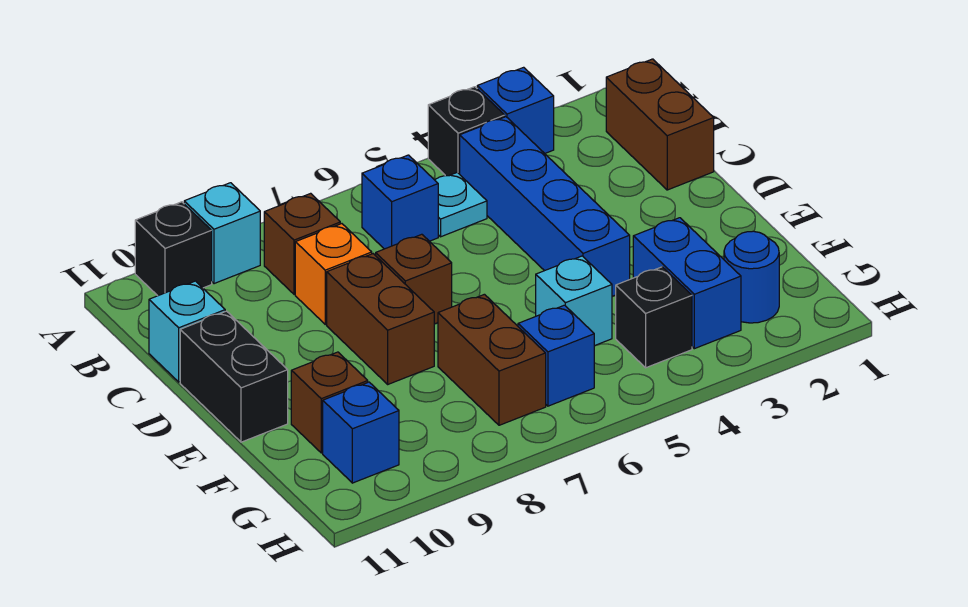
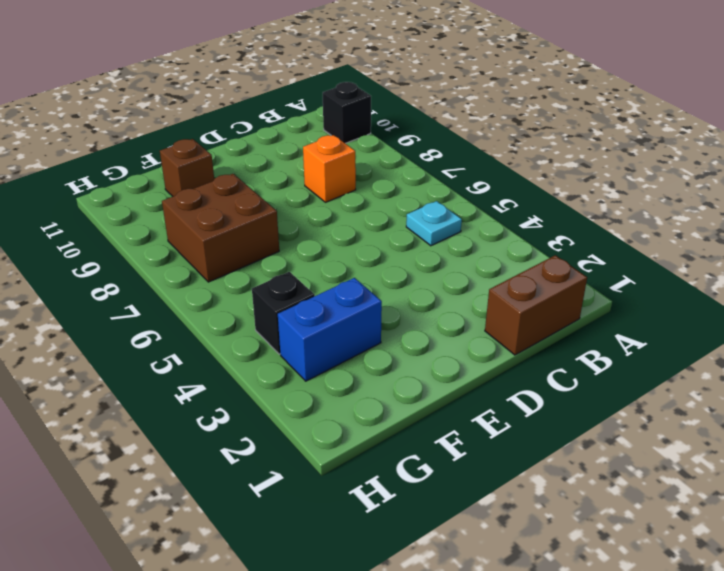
brown 2x2 brick [162,174,279,282] -> brown 1x2 brick [438,294,546,425]
none -> blue 1x1 brick [477,67,554,153]
none -> black 1x1 brick [428,87,505,176]
none -> cyan 1x1 brick [184,183,260,284]

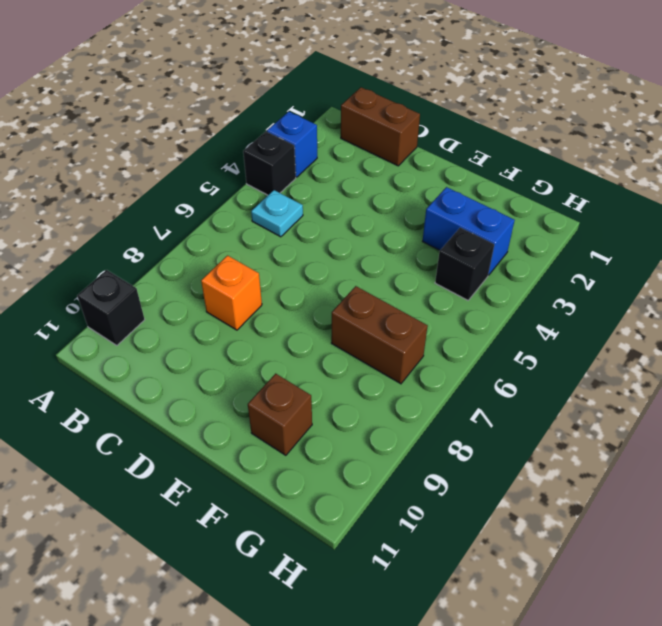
none -> cyan 1x1 brick [184,183,260,284]
none -> blue 1x4 brick [460,117,630,296]
none -> blue 1x1 brick [362,155,438,249]

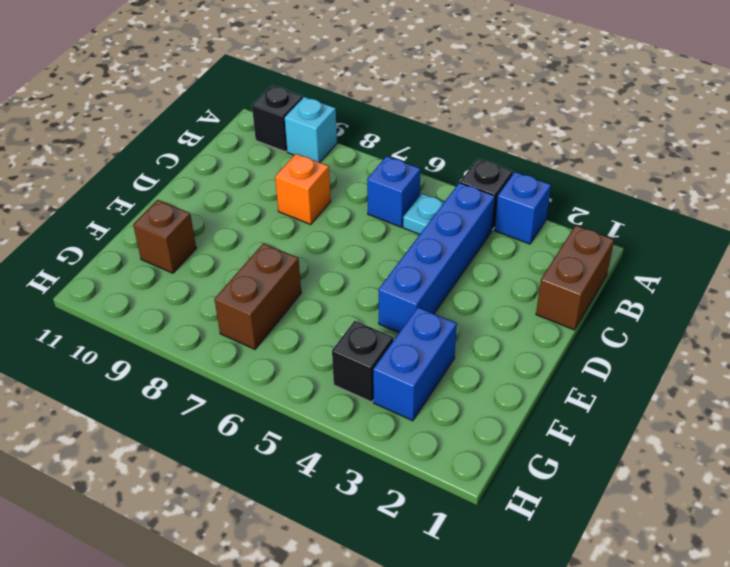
none -> brown 1x1 brick [264,193,340,294]
none -> cyan 1x1 brick [149,281,225,382]
none -> brown 1x1 brick [376,234,452,324]

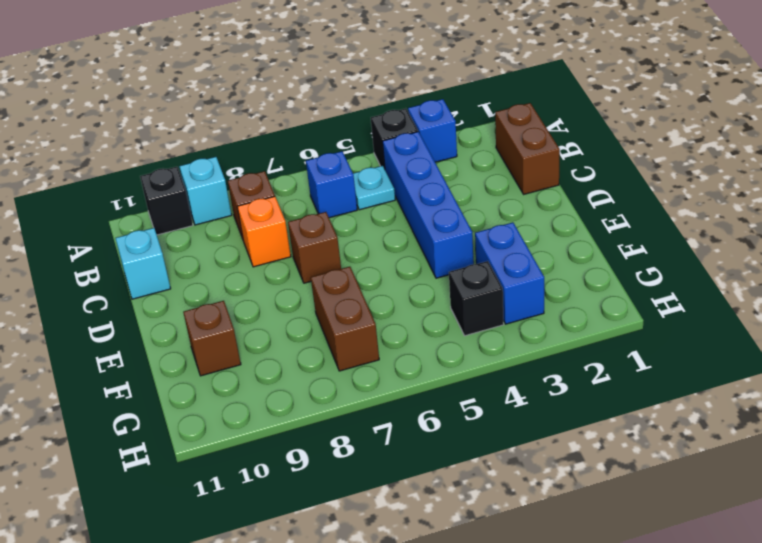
none -> brown 1x2 brick [327,254,434,384]
none -> black 1x2 brick [180,311,288,442]
none -> cyan 1x1 brick [536,256,612,346]

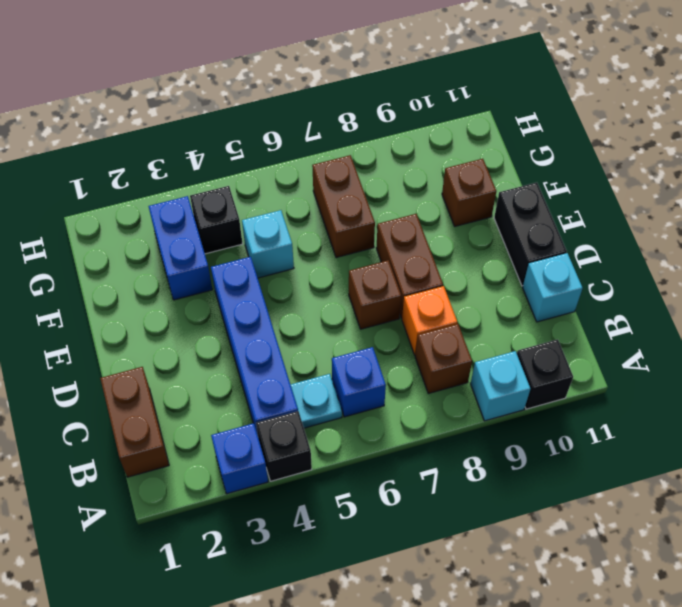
none -> blue 1x1 round brick [724,231,779,323]
none -> blue 1x1 brick [518,305,594,406]
none -> blue 1x1 brick [323,382,399,483]

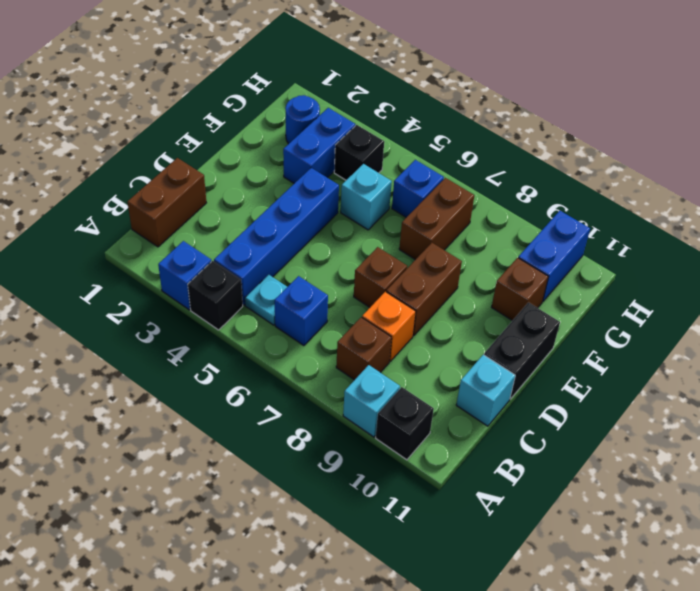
blue 1x2 brick [518,211,590,302] -> blue 1x1 brick [323,382,399,483]

